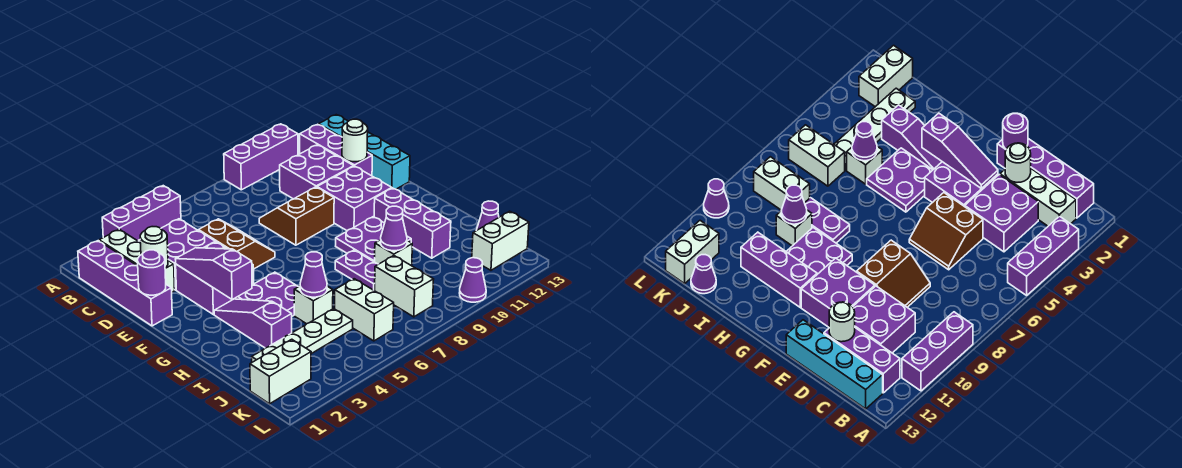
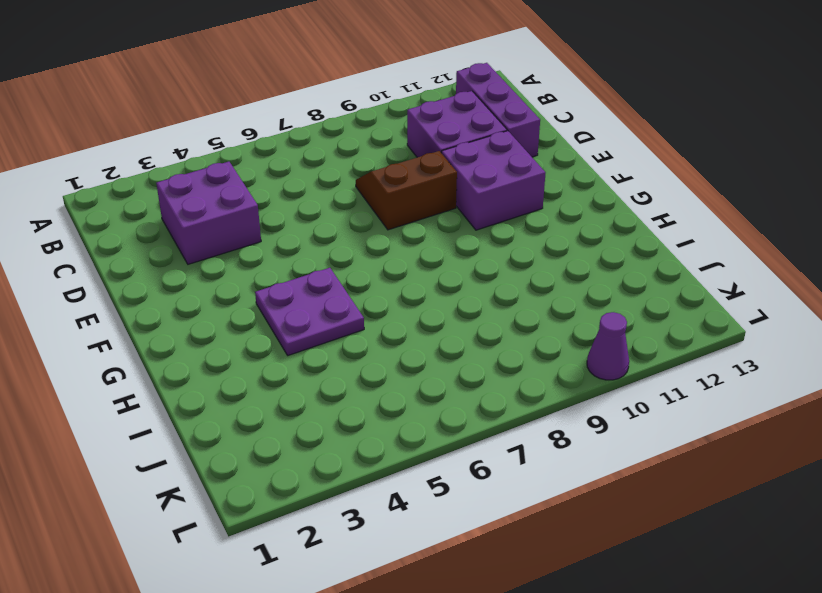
none -> purple 1x3 brick [102,186,181,241]
none -> purple 1x3 brick [224,124,298,190]
none -> purple 1x4 brick [78,241,172,326]
none -> white 1x3 brick [99,229,175,292]

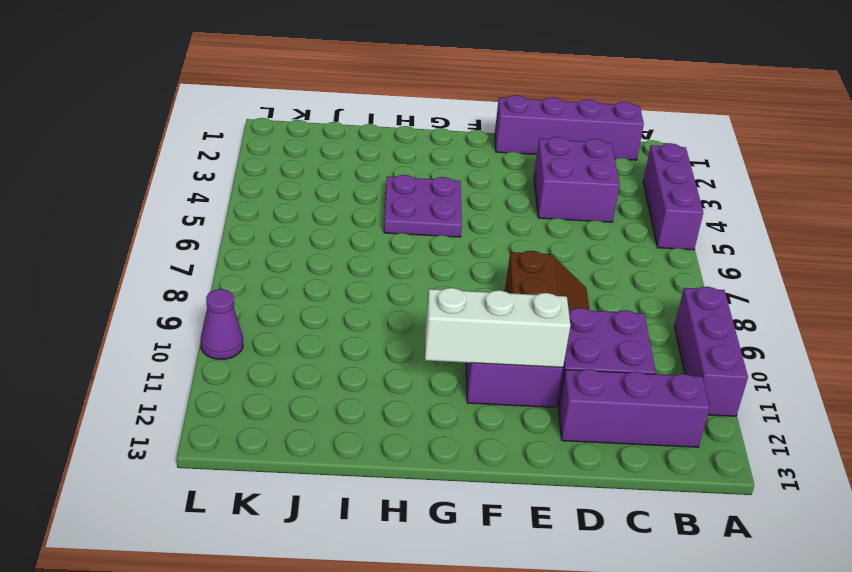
white 1x3 brick [425,288,570,367] -> white 1x3 brick moved to [99,229,175,292]
none -> cyan 1x4 brick [319,115,410,189]
none -> brown 2x2 slope [199,219,275,269]
none -> purple 2x2 brick [176,242,254,314]
none -> purple 1x3 slope [214,299,292,348]

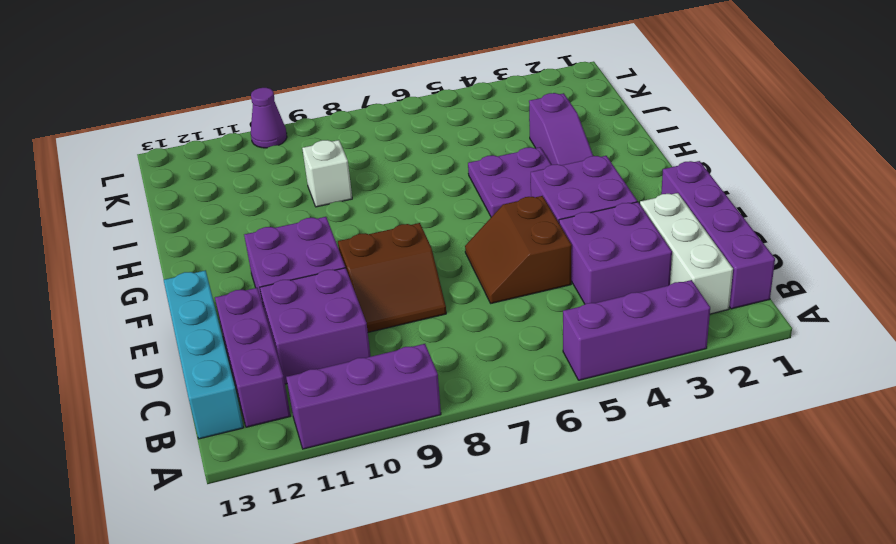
none -> purple 2x2 plate [336,217,411,262]
none -> purple 1x3 brick [374,188,451,258]
none -> purple 1x2 plate [335,250,378,291]
none -> white 1x1 brick [294,286,333,324]

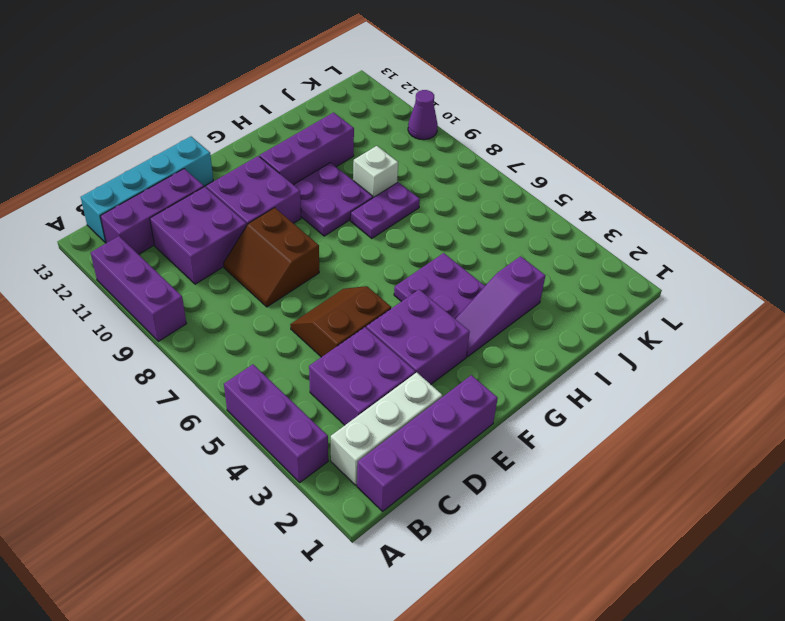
none -> white 1x1 brick [294,286,333,324]
none -> white 1x4 plate [252,309,353,362]
none -> white 1x2 brick [335,279,394,341]
none -> white 1x2 brick [375,256,434,317]

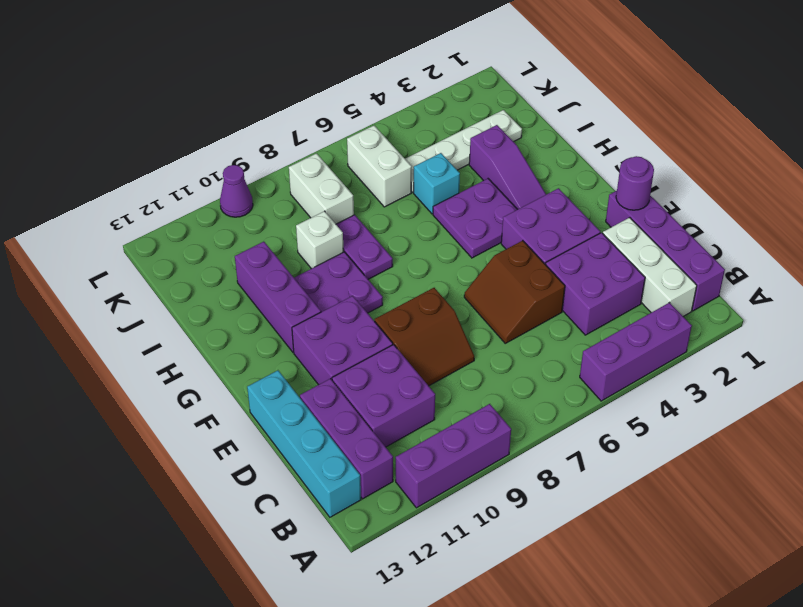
cyan 1x1 brick [414,153,460,214] -> white 1x1 brick [294,286,333,324]
none -> purple 1x1 cone [476,201,499,231]
none -> white 1x2 brick [250,339,311,404]
none -> white 1x2 brick [472,211,529,270]
none -> white 1x1 round brick [140,227,168,268]

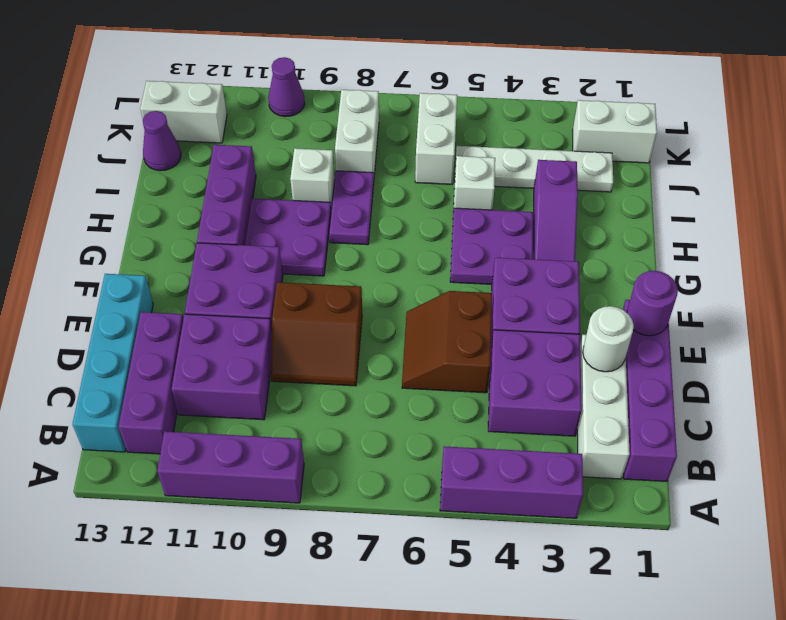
none -> white 1x1 round brick [342,119,368,162]
none -> purple 1x3 slope [176,248,252,300]
none -> purple 1x1 cone [300,252,327,297]
none -> purple 1x1 cone [381,206,407,251]

